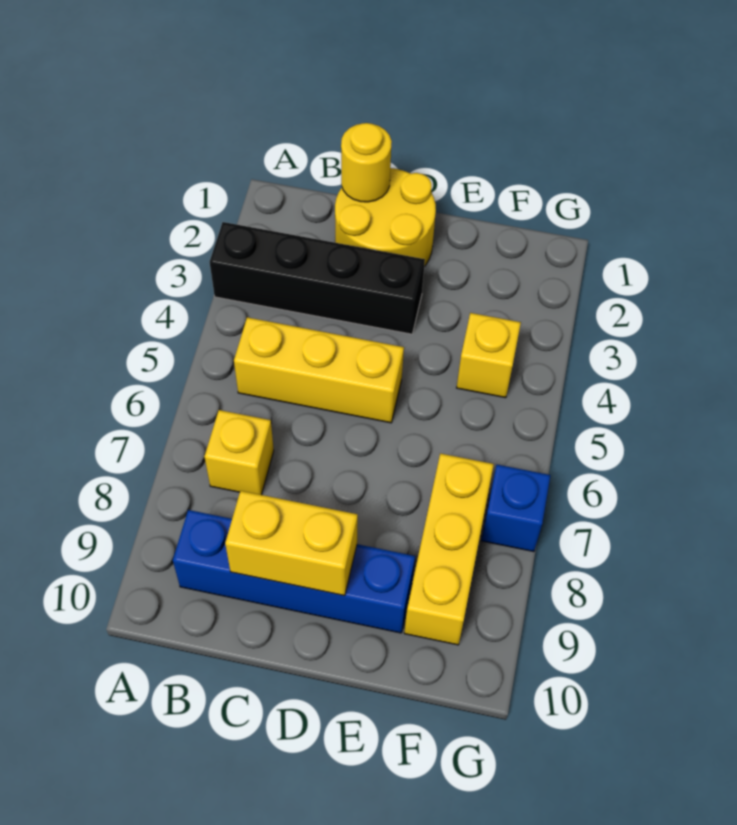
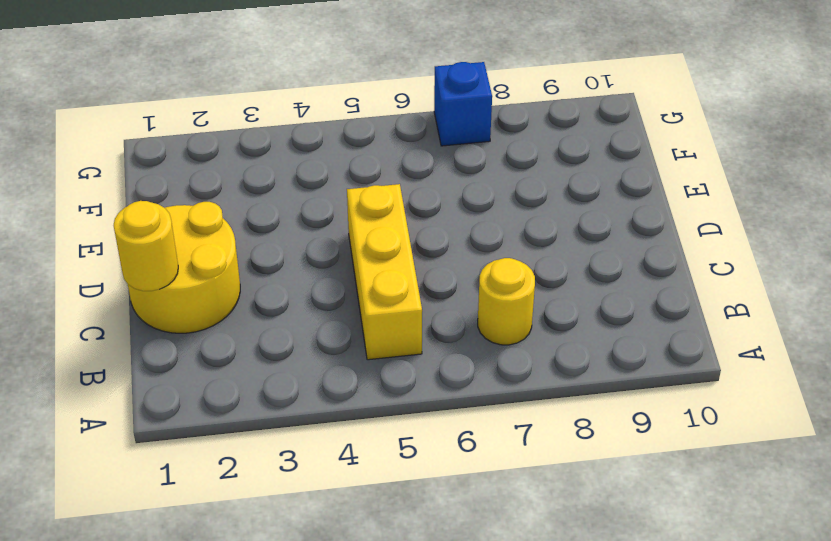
yellow 1x1 round brick [478,258,535,345] -> yellow 1x1 brick [204,410,274,495]
none -> black 1x4 brick [210,222,425,334]
none -> blue 1x4 brick [173,510,415,633]

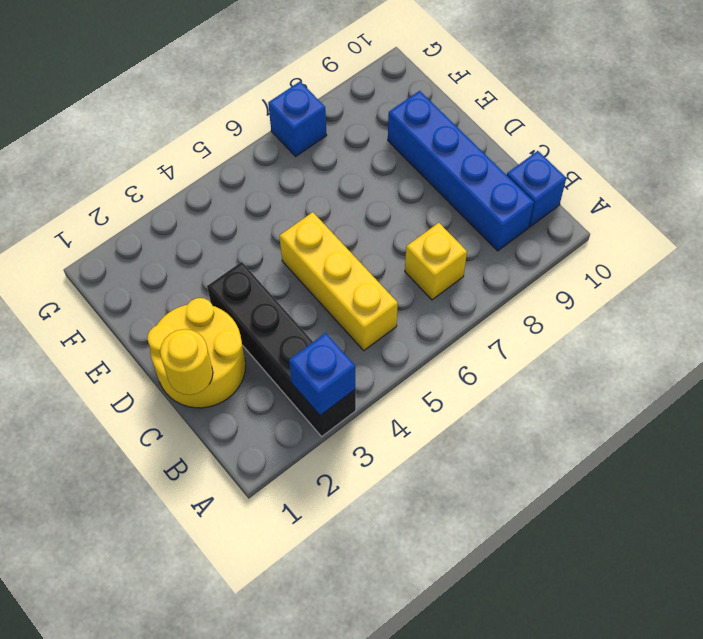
blue 1x1 brick [289,333,356,415] -> none
blue 1x1 brick [507,151,566,227] -> none
none -> yellow 1x1 brick [457,313,521,398]
none -> yellow 1x3 brick [404,453,494,645]

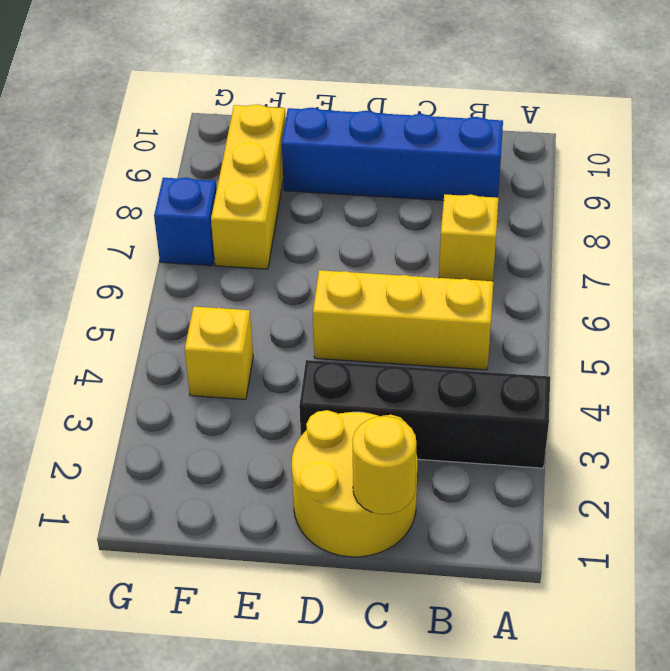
none -> yellow 1x2 brick [225,491,358,596]

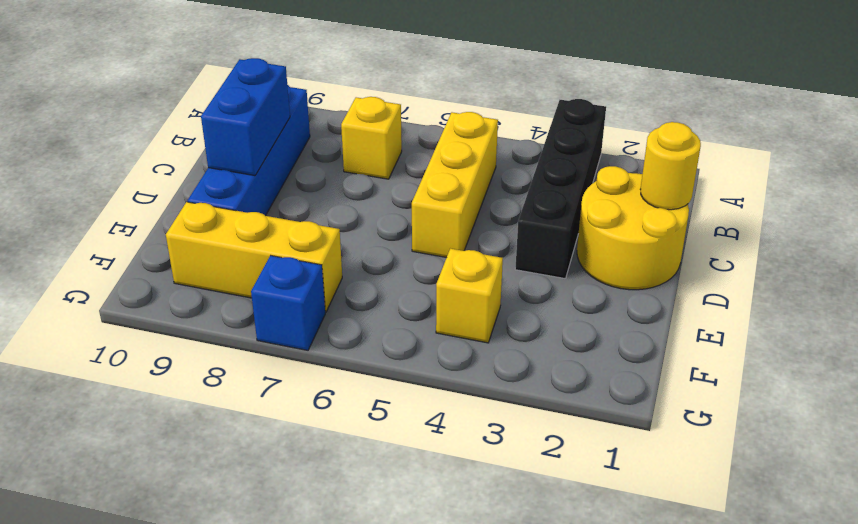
blue 1x2 brick [201,58,290,175] -> yellow 1x2 brick [225,491,358,596]

